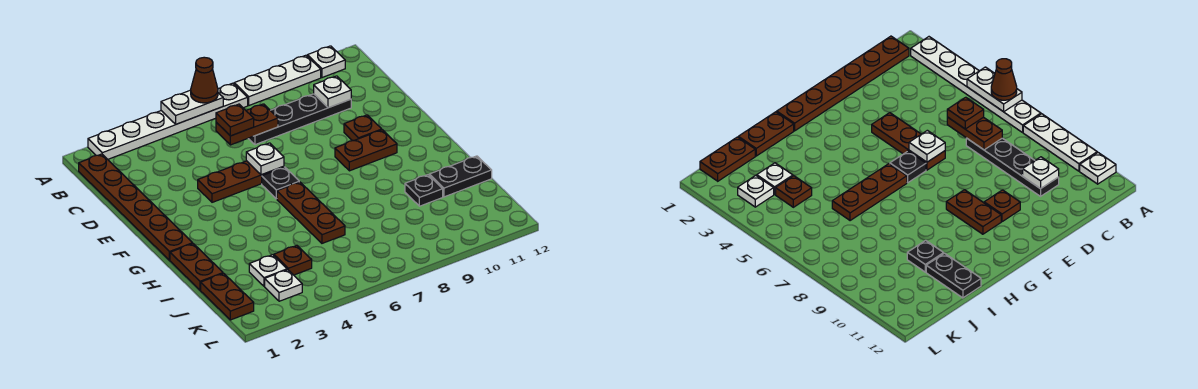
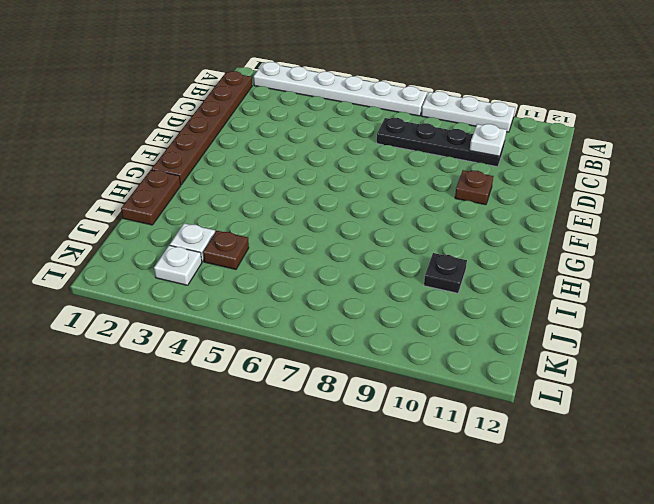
none -> white 1x1 plate [307,46,345,78]
none -> brown 1x3 plate [198,161,284,202]
none -> black 1x1 plate [262,167,299,199]

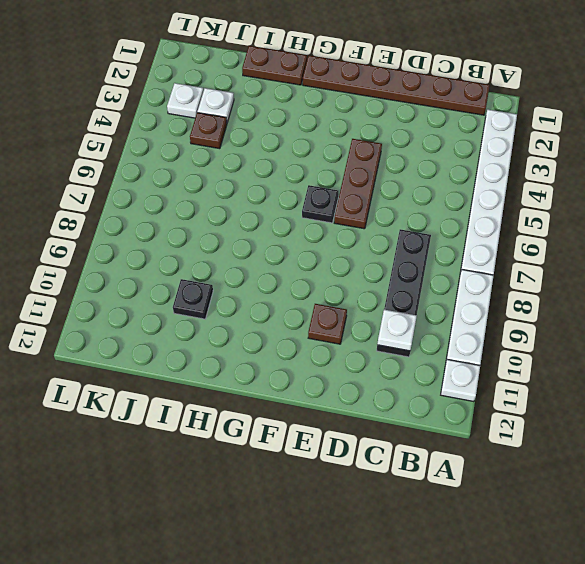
none -> brown 1x2 plate [335,130,397,171]
none -> brown 1x3 plate [277,182,345,243]
none -> black 1x2 plate [429,156,492,197]

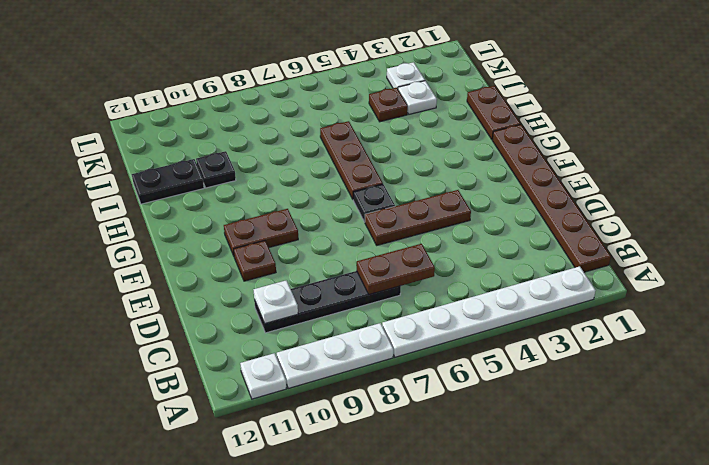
none -> brown 1x2 plate [201,273,254,320]
none -> white 1x2 plate [161,90,223,124]
none -> white 1x1 plate [246,143,284,175]

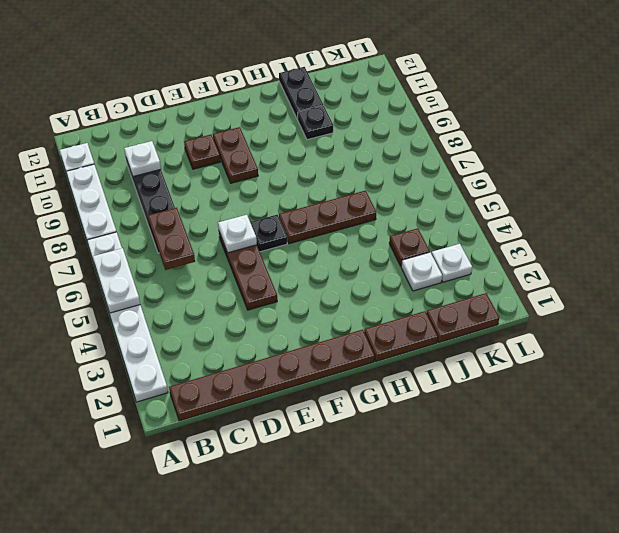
none -> brown 1x1 cone [191,57,218,103]
none -> brown 1x1 plate [216,104,254,136]

